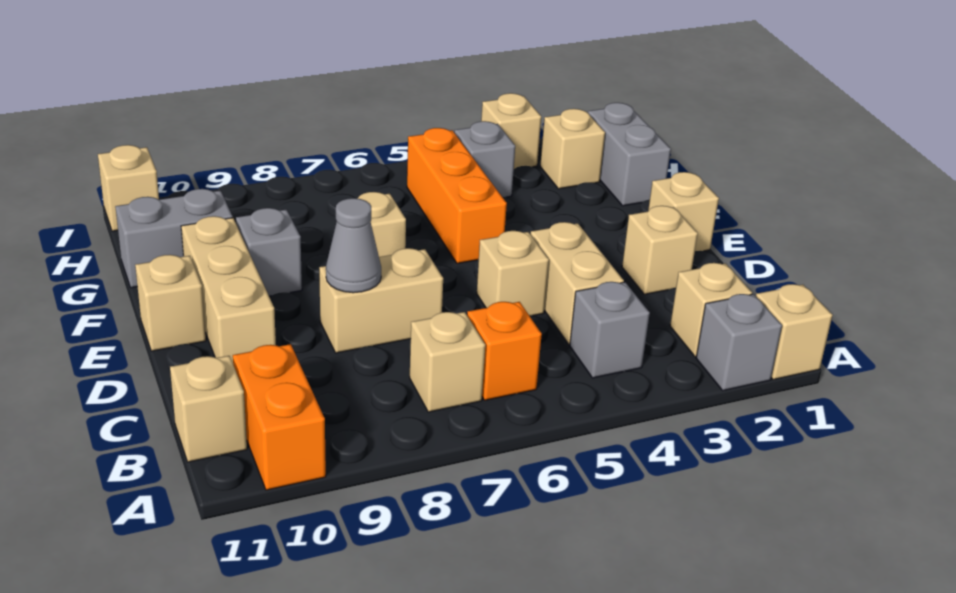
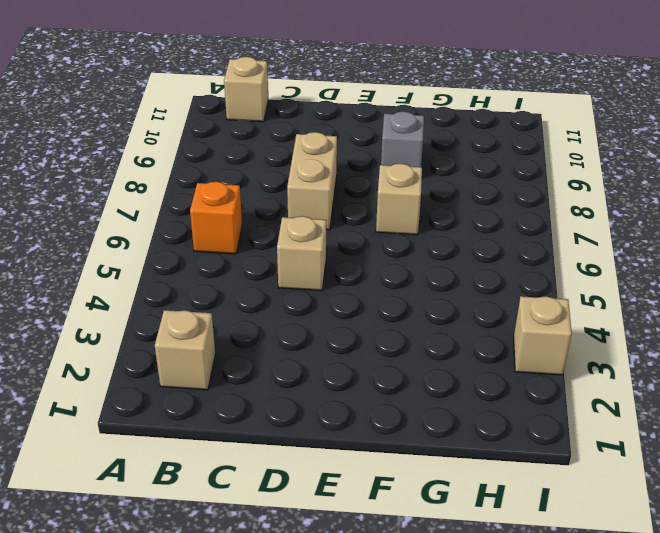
none -> tan 1x1 brick [756,284,833,380]
none -> grey 1x1 brick [696,294,782,390]
none -> orange 1x2 brick [233,344,326,490]

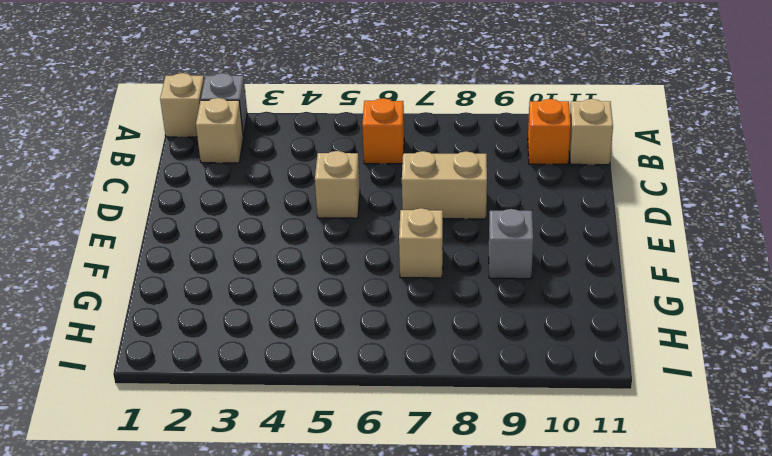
orange 1x1 brick [528,99,571,164] -> orange 1x2 brick [233,344,326,490]
none -> grey 1x1 brick [570,282,650,378]
none -> tan 1x1 brick [410,312,485,412]
none -> tan 1x2 brick [530,222,624,344]

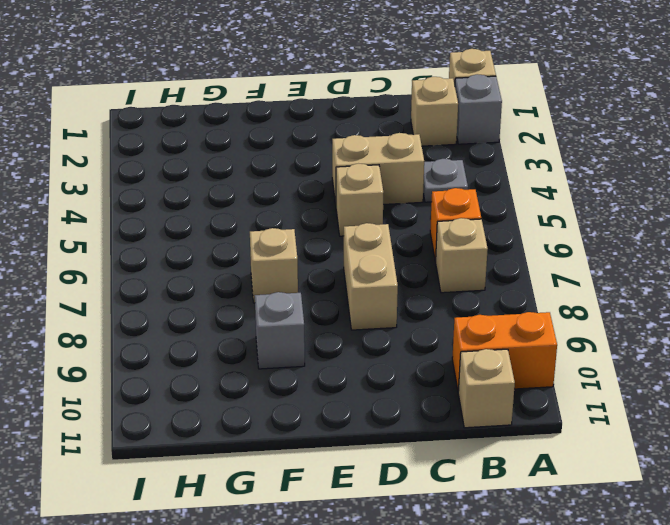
grey 1x1 plate [423,159,468,202] -> grey 1x1 brick [570,282,650,378]
none -> tan 1x1 brick [622,206,698,294]
none -> tan 1x3 brick [181,216,276,363]
none -> tan 1x1 brick [648,172,719,251]

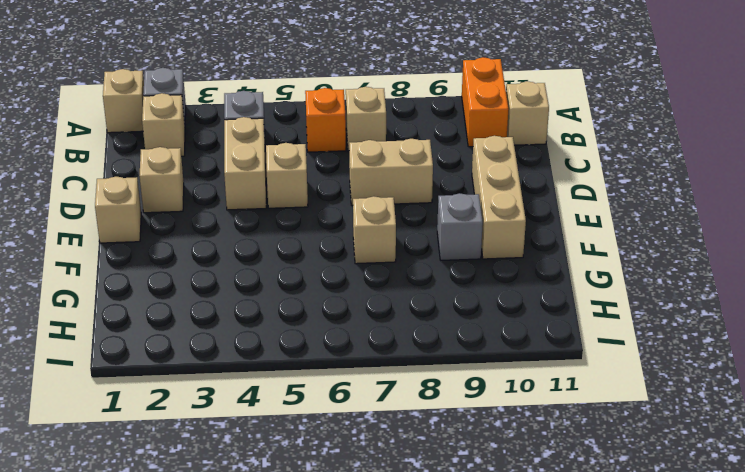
none -> tan 1x1 brick [135,255,206,351]
none -> orange 1x3 brick [407,128,507,263]
none -> grey 1x2 brick [588,103,671,206]

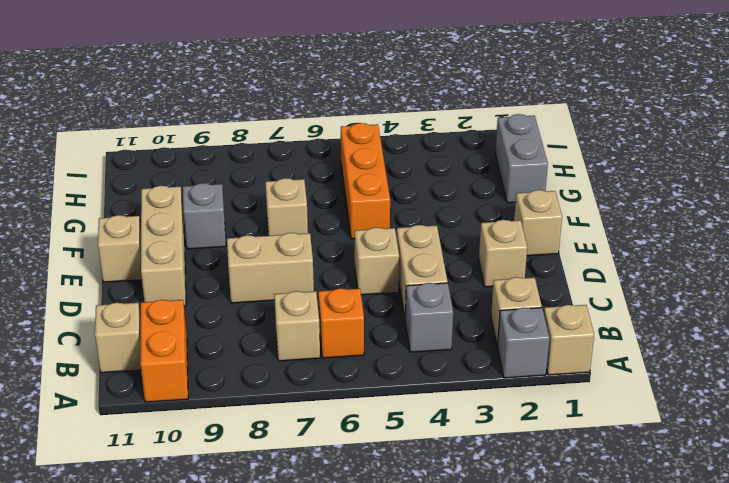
none -> grey 1x2 brick [115,189,233,288]
none -> tan 1x1 brick [540,109,605,189]
none -> grey 1x1 brick [454,121,515,197]

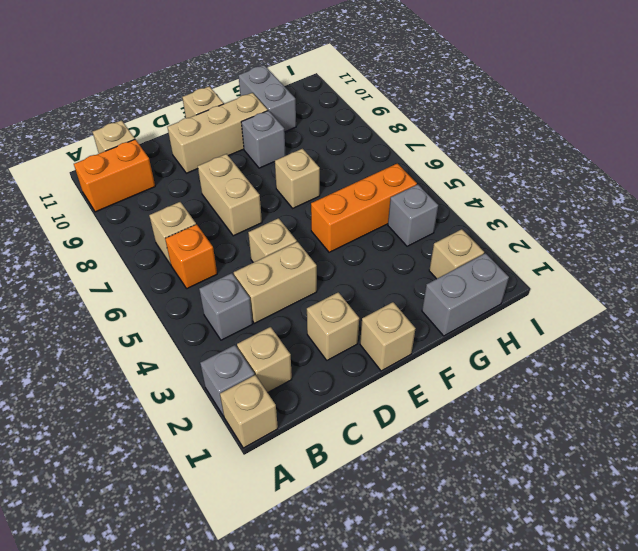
none -> tan 1x1 brick [481,93,541,169]
none -> tan 1x1 brick [98,145,159,231]
none -> grey 1x1 cone [326,198,381,293]

